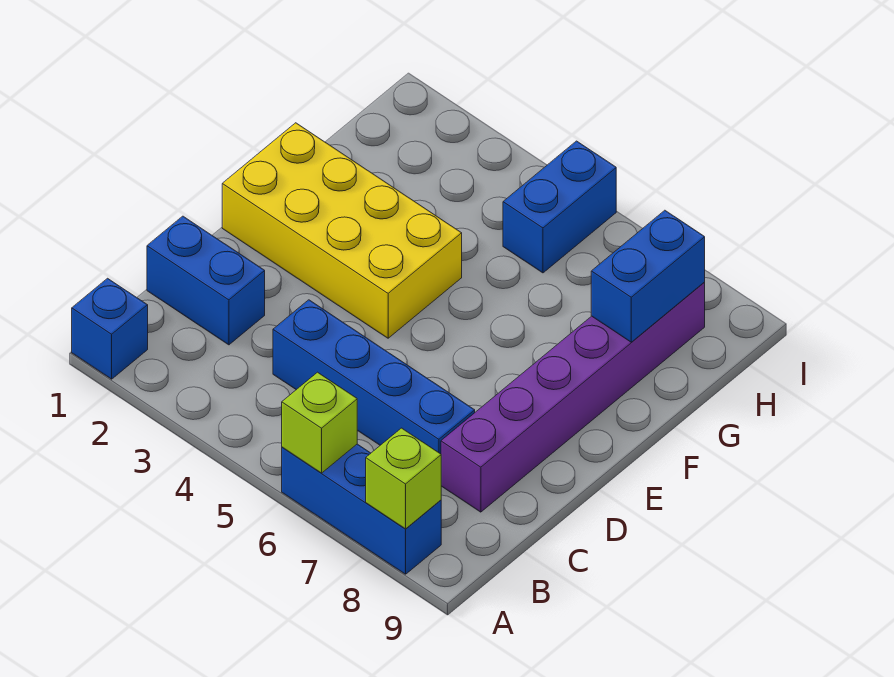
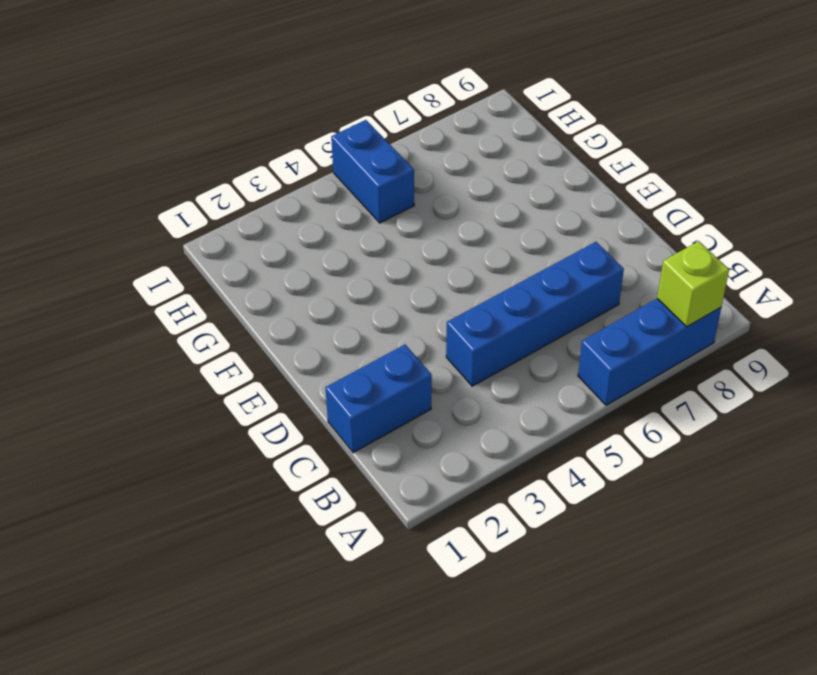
none -> blue 1x1 brick [72,278,148,379]
none -> purple 1x6 brick [441,282,705,512]

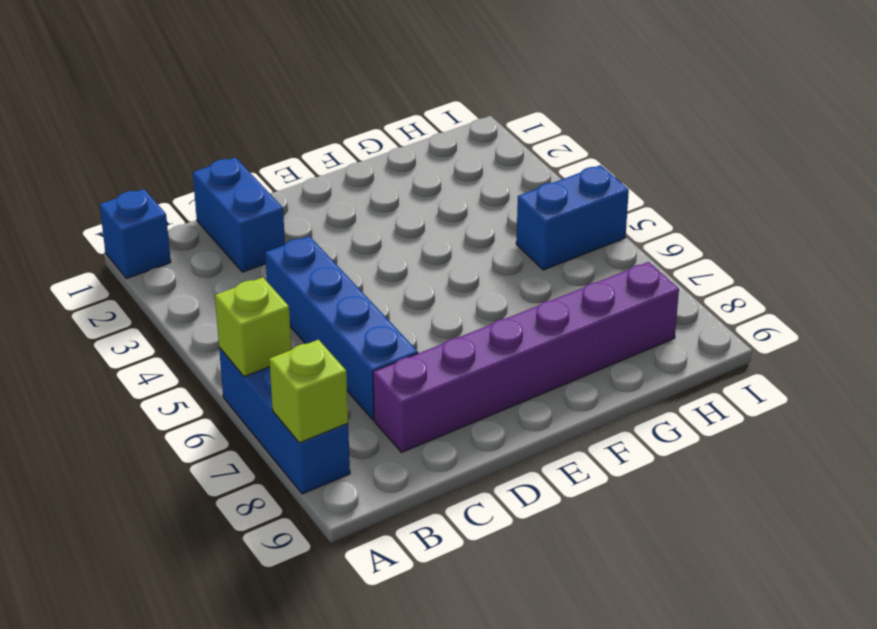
none -> yellow 2x4 brick [222,123,462,338]
none -> blue 1x2 brick [591,210,705,342]

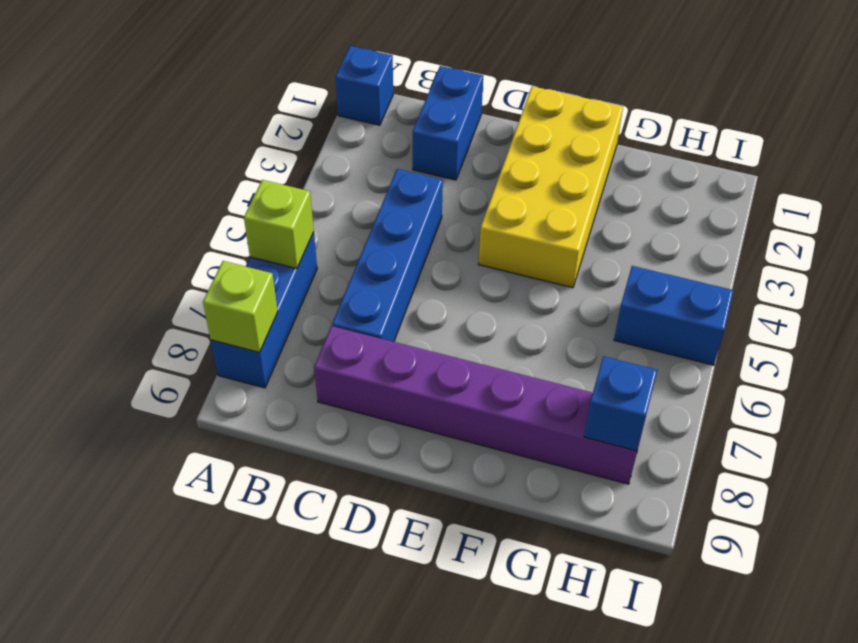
blue 1x1 brick [584,356,657,451] -> blue 1x2 brick [591,210,705,342]

